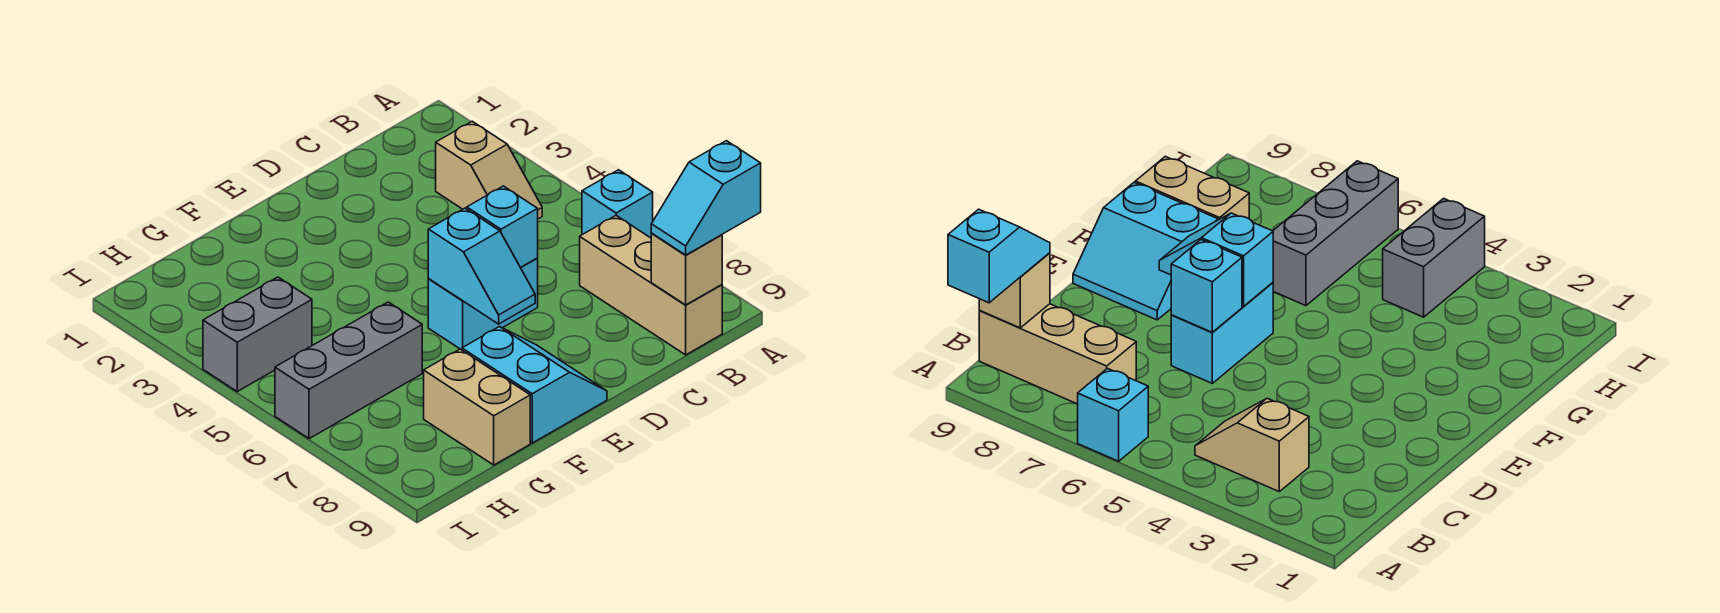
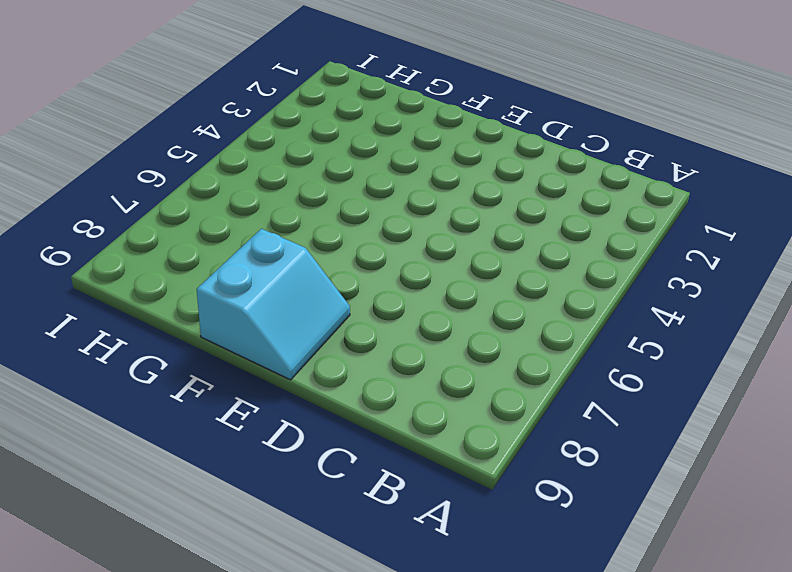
none -> cyan 1x1 brick [582,170,653,238]
none -> tan 1x2 slope [436,121,542,219]
none -> tan 1x3 brick [580,216,722,355]

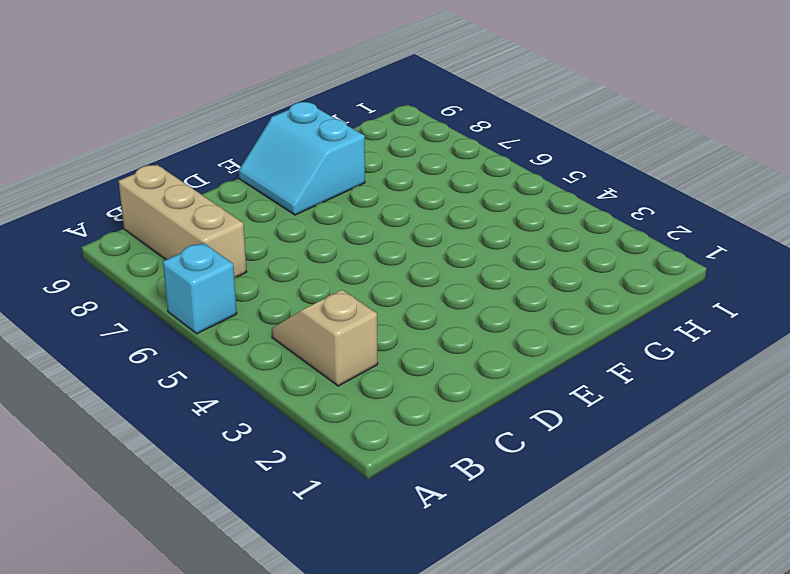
none -> cyan 1x2 brick [428,258,538,350]
none -> grey 1x3 brick [275,302,422,439]
none -> tan 1x2 brick [424,349,530,465]

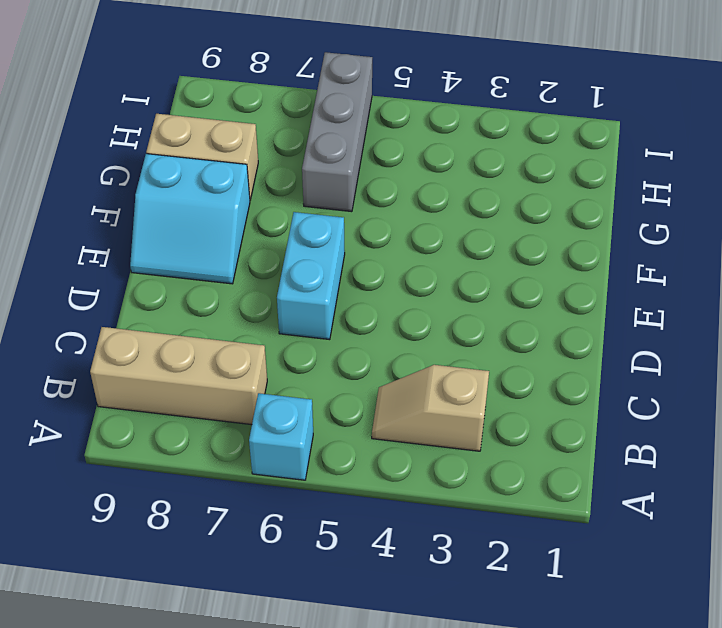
none -> grey 1x2 brick [203,277,312,391]
none -> tan 1x1 brick [651,234,722,305]
none -> cyan 1x1 brick [467,186,538,267]

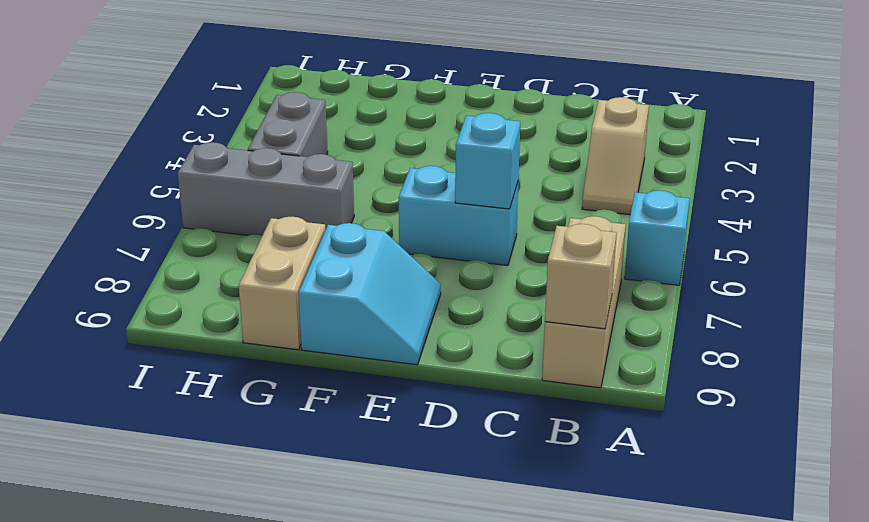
grey 1x2 brick [248,92,328,157] -> grey 1x2 brick turned to [203,277,312,391]
none -> cyan 1x2 slope [428,208,535,324]
none -> cyan 1x2 slope [651,141,761,255]

